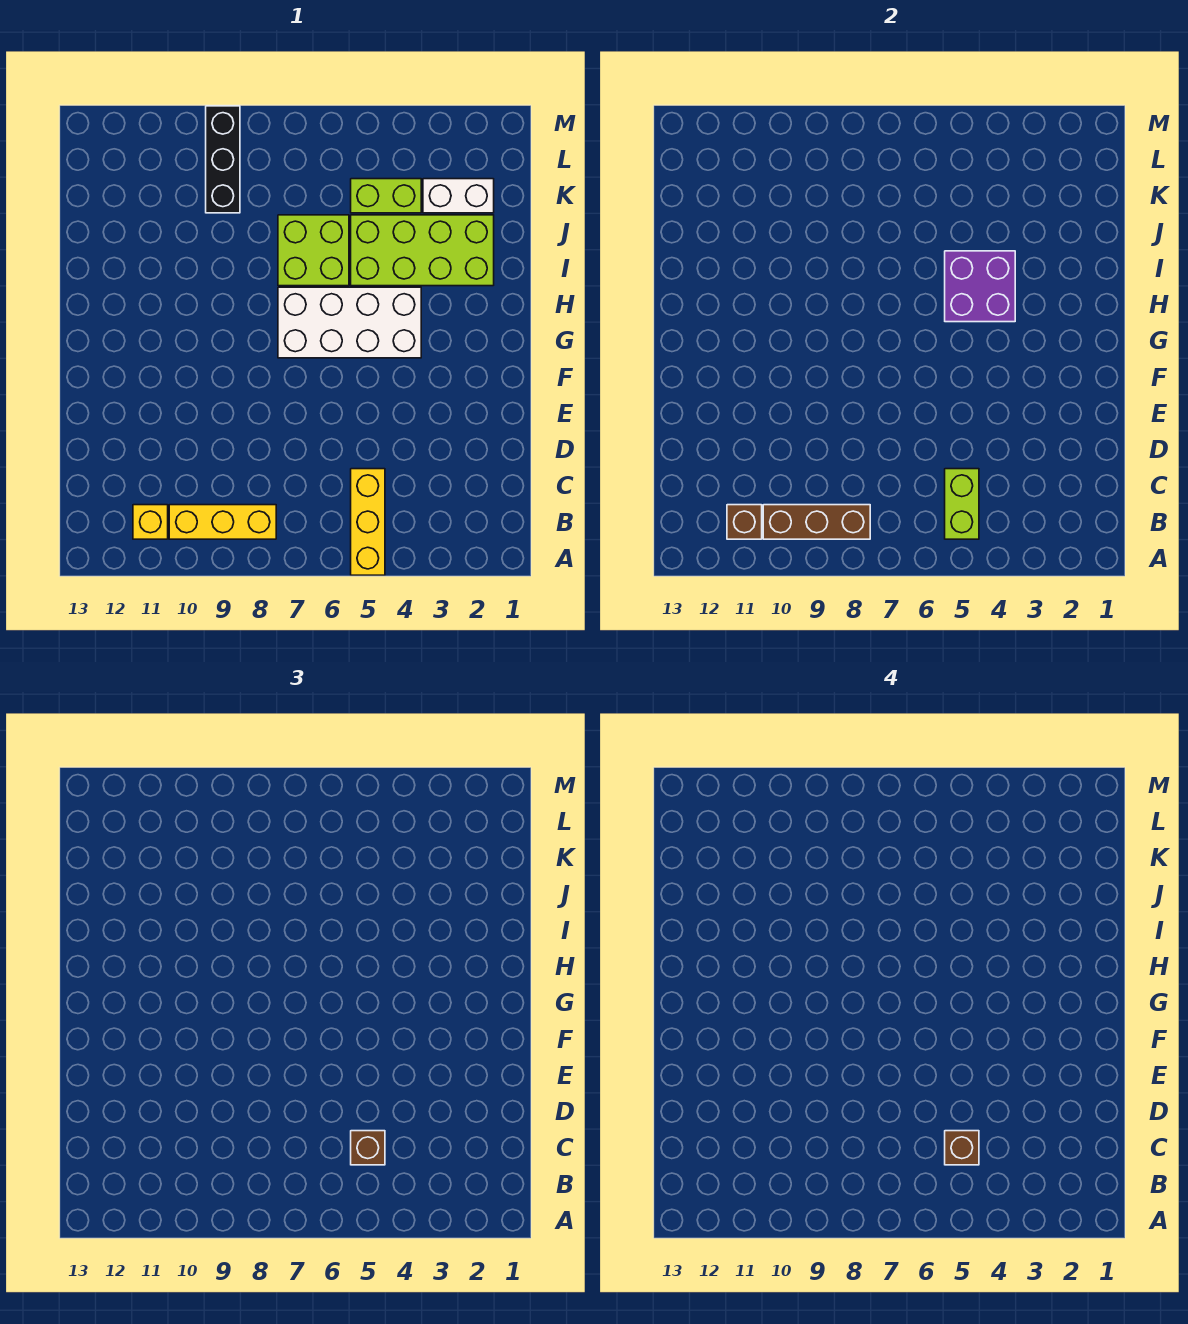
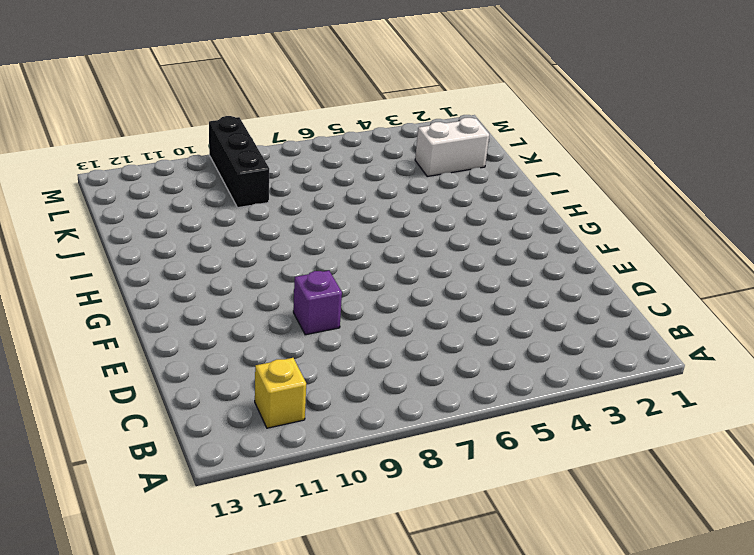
purple 1x1 brick [293,271,342,335] -> none
none -> yellow 1x3 brick [351,469,385,575]
none -> yellow 1x3 brick [169,505,276,539]
none -> white 2x4 brick [278,287,421,358]

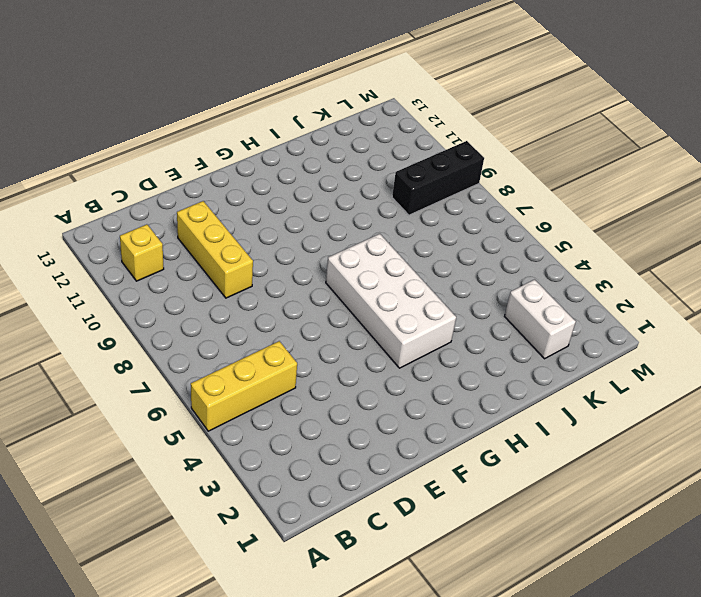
yellow 1x3 brick [177,201,253,298] -> yellow 1x3 brick moved to [169,505,276,539]
none -> lime 2x4 brick [351,215,494,286]
none -> lime 2x2 brick [278,215,349,286]
none -> lime 1x2 brick [351,179,421,213]

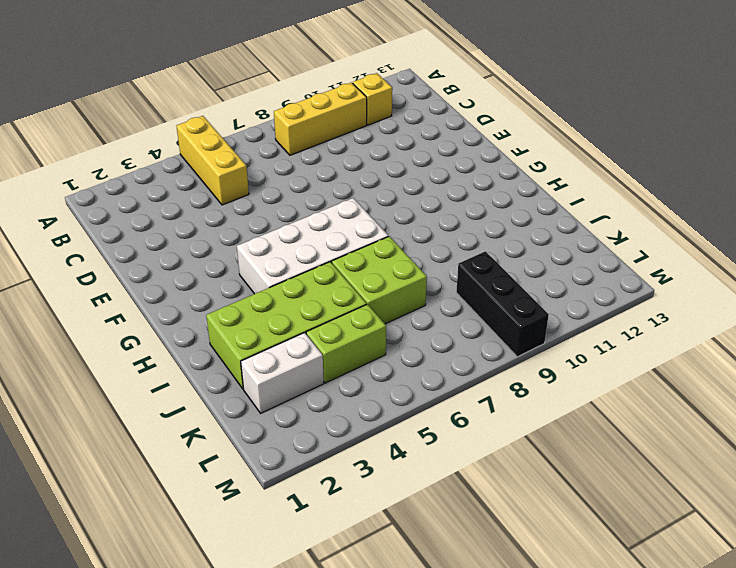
none -> lime 1x2 brick [945,469,979,539]
none -> brown 1x3 brick [763,505,870,539]
none -> brown 1x1 brick [727,505,762,539]

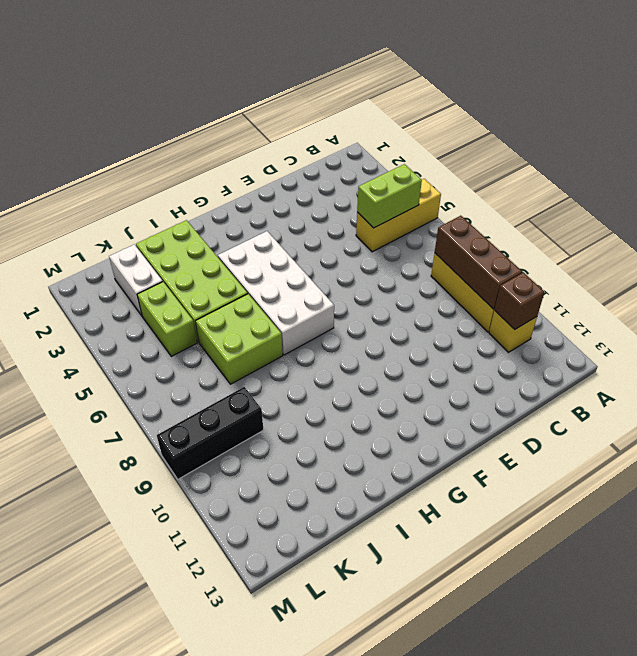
none -> purple 2x2 brick [945,251,1015,322]
none -> brown 1x1 brick [351,1131,385,1165]
none -> brown 1x1 brick [945,1131,979,1165]

